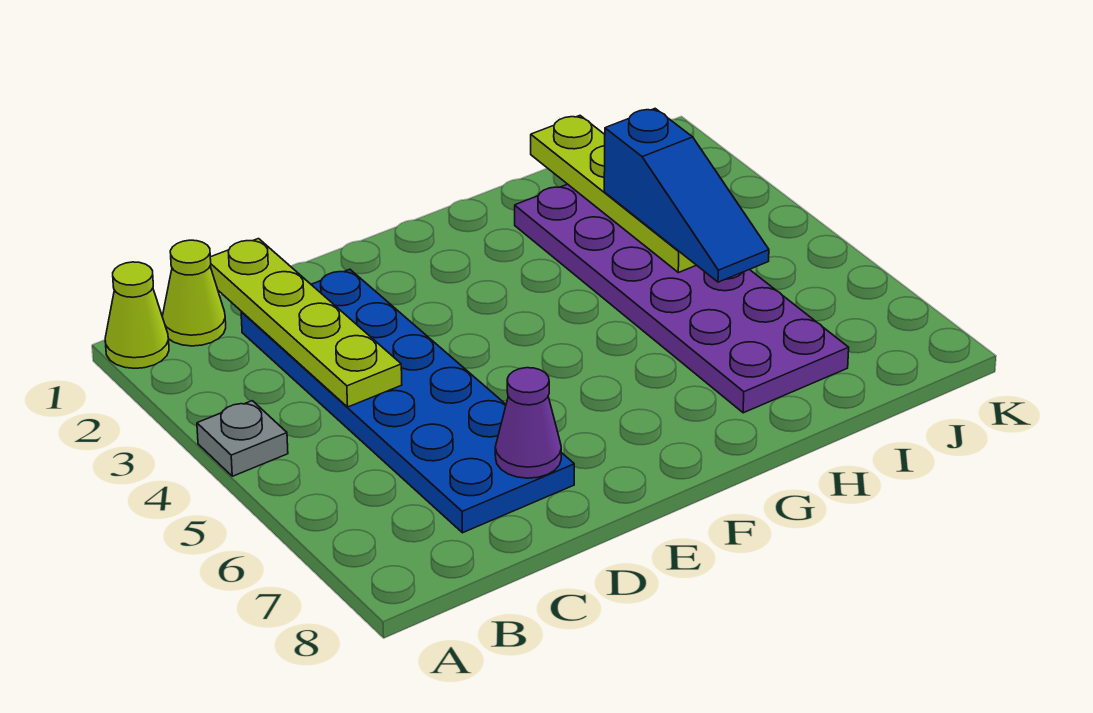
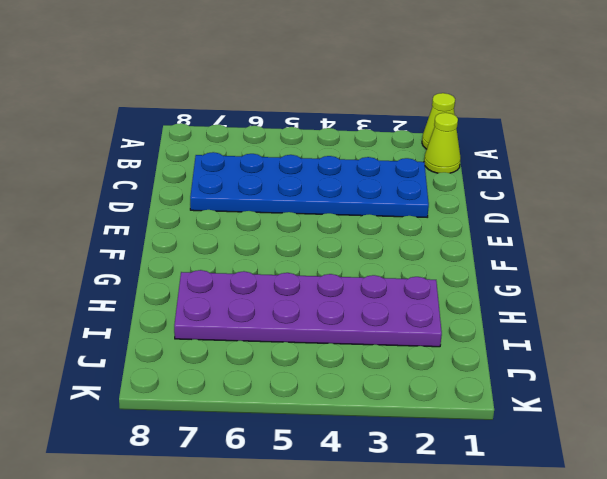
none -> grey 1x1 plate [197,401,288,476]
none -> lime 1x4 plate [210,239,402,407]

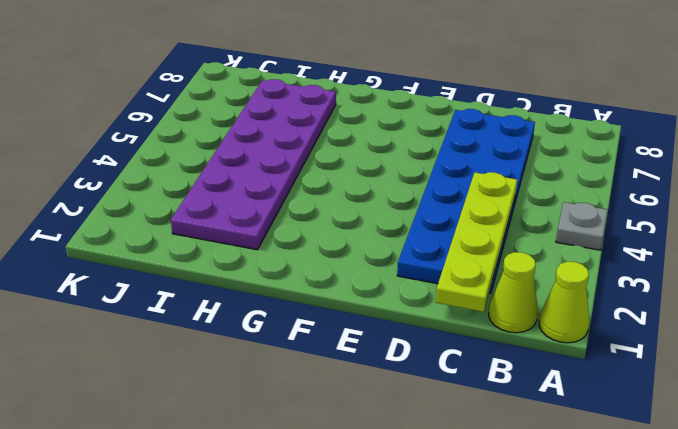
none -> purple 1x1 cone [495,368,561,478]
none -> lime 1x4 plate [531,116,696,273]

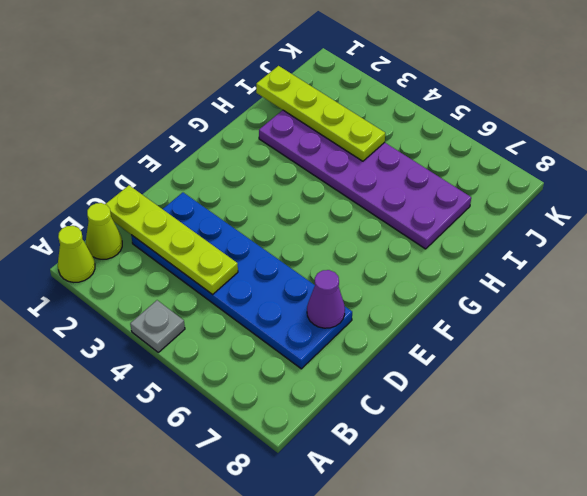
none -> blue 1x3 slope [604,109,769,282]

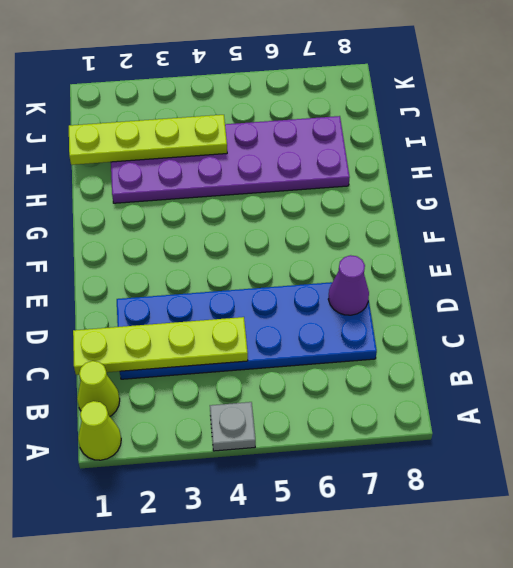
none -> blue 1x3 slope [604,109,769,282]

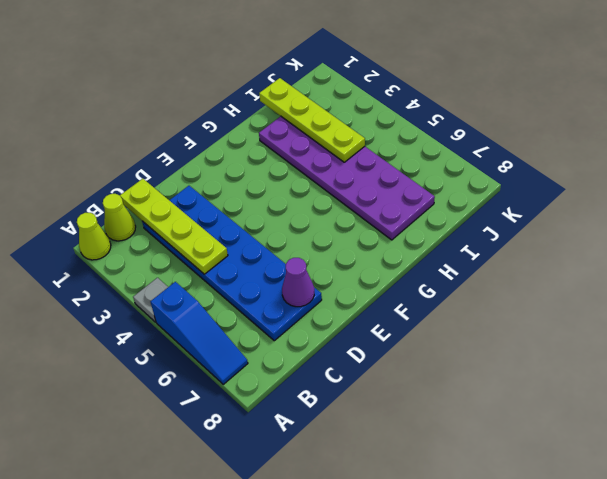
blue 1x3 slope [150,282,248,384] -> blue 1x3 slope moved to [604,109,769,282]

